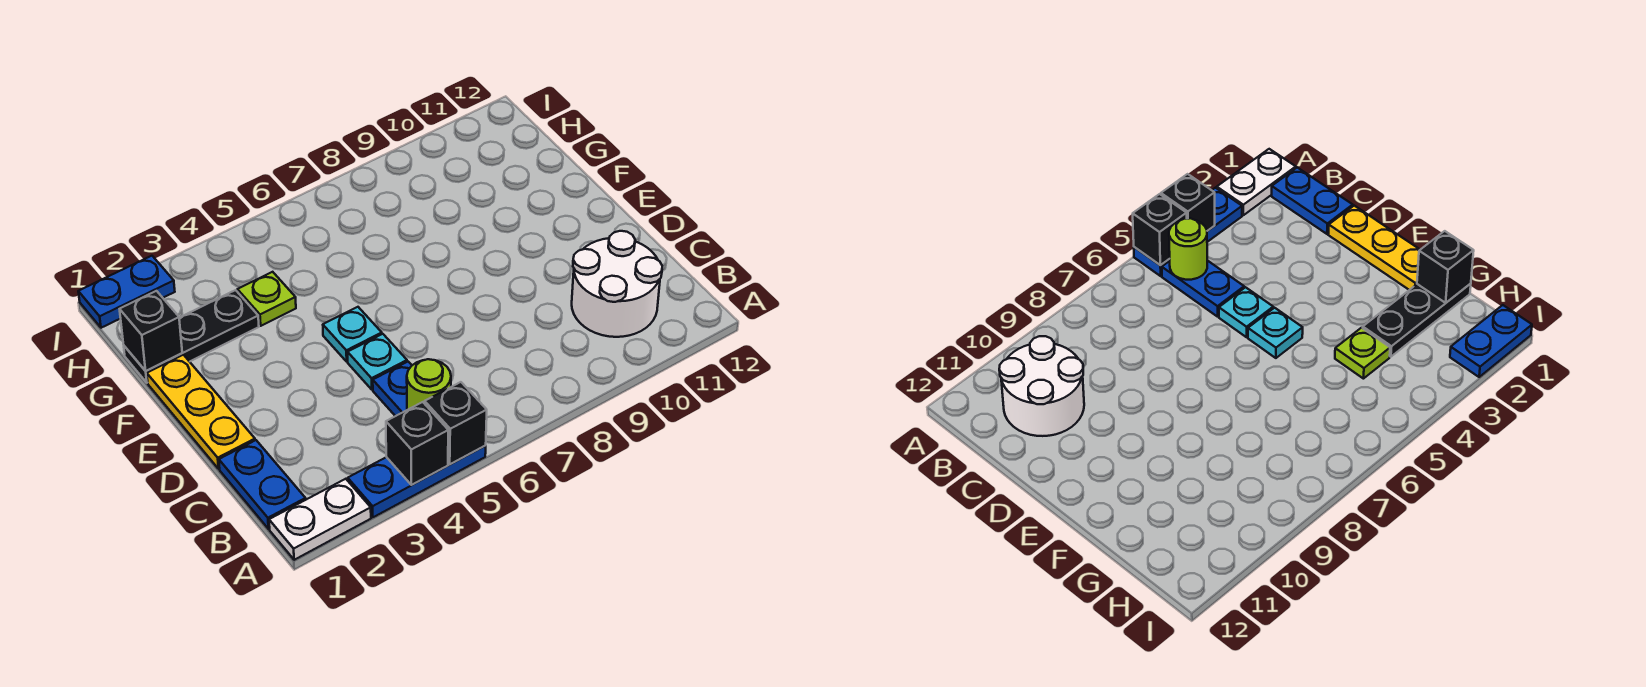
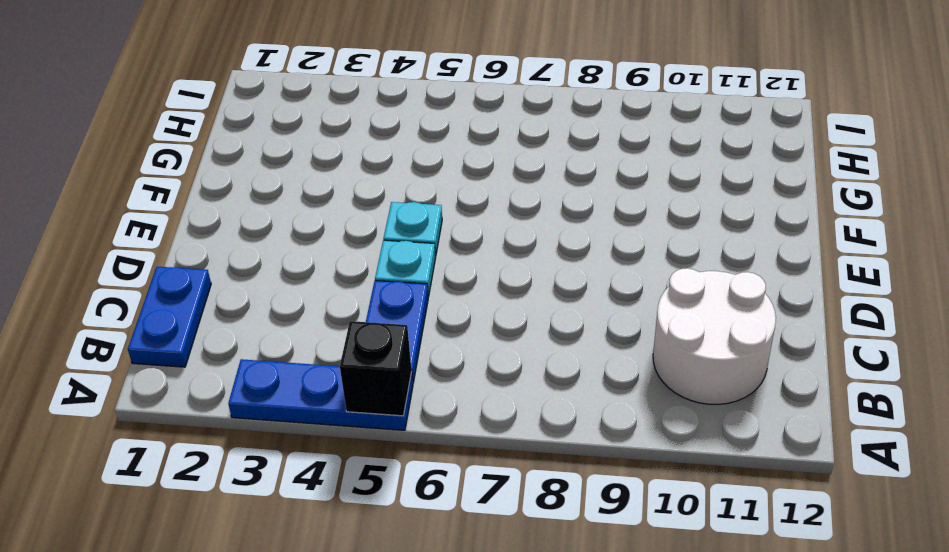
none -> white 1x2 plate [269,479,371,560]
none -> yellow 1x3 plate [147,355,255,469]
none -> black 1x3 plate [124,290,259,383]

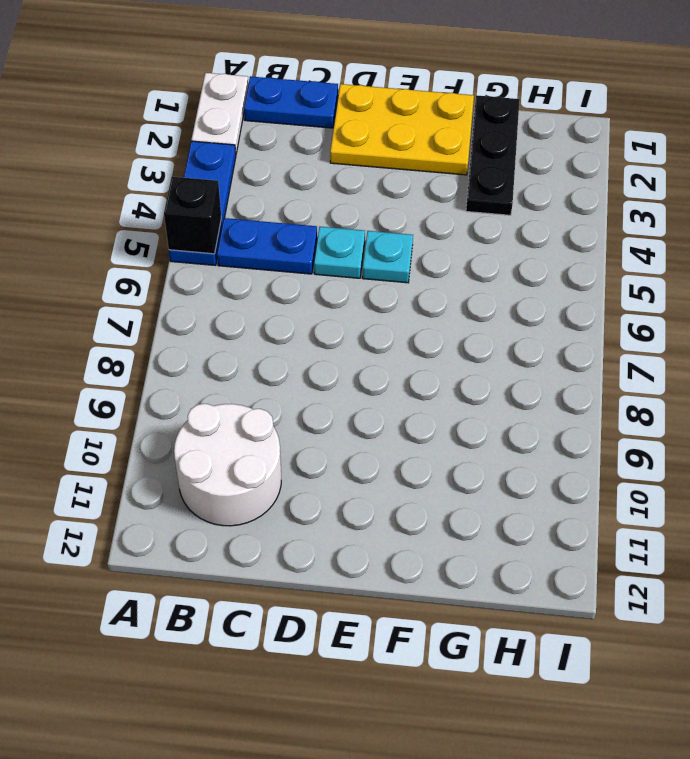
yellow 2x3 plate [330,84,474,175] -> yellow 1x3 plate [147,355,255,469]
none -> lime 1x1 plate [237,272,296,326]
none -> blue 1x2 plate [78,256,175,328]
none -> black 1x1 brick [386,402,448,485]

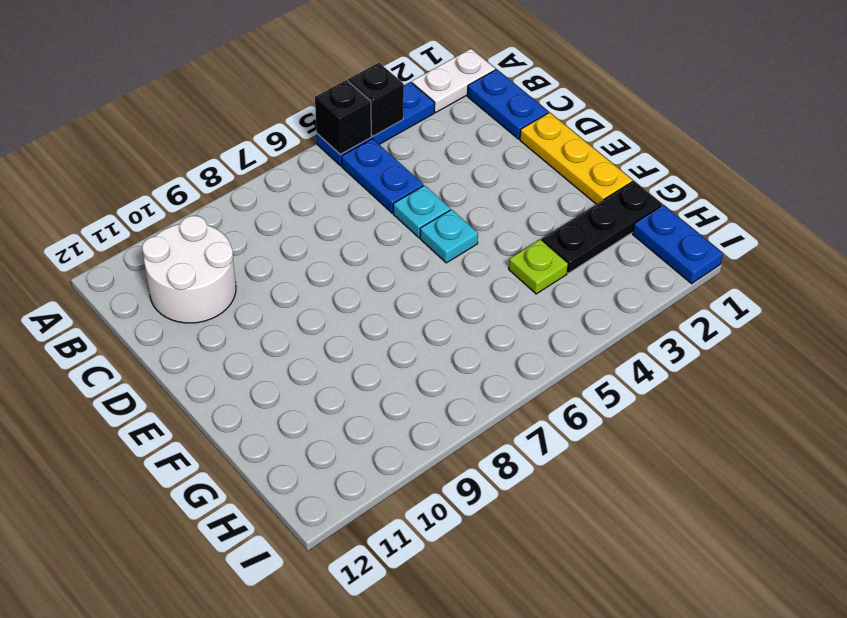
blue 1x2 plate [633,205,723,284] -> blue 1x2 plate turned to [78,256,175,328]
none -> lime 1x1 round brick [407,359,451,410]
none -> black 1x1 brick [120,291,182,371]

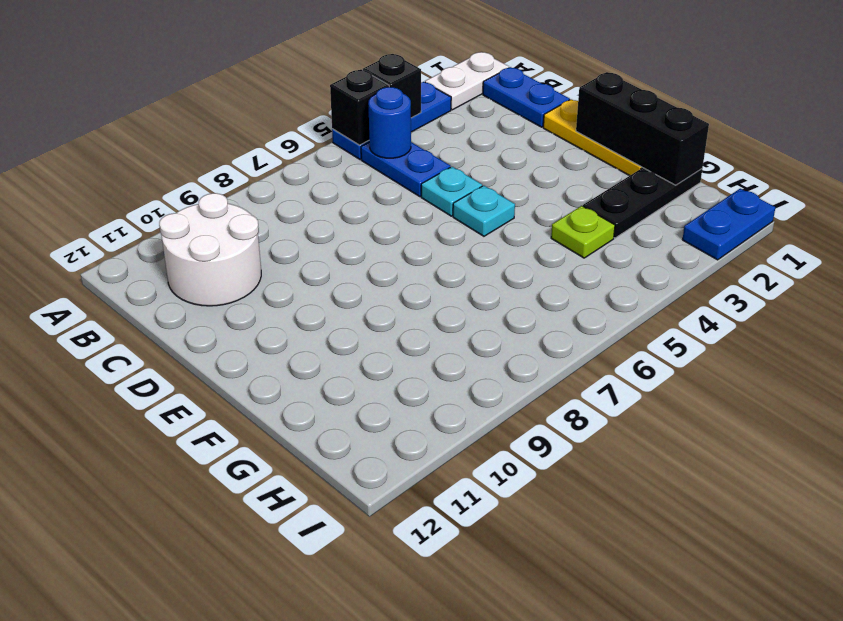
blue 1x1 round brick [368,87,411,158] -> lime 1x1 round brick [407,359,451,410]
black 1x3 brick [576,72,709,185] -> black 1x1 brick [120,291,182,371]

